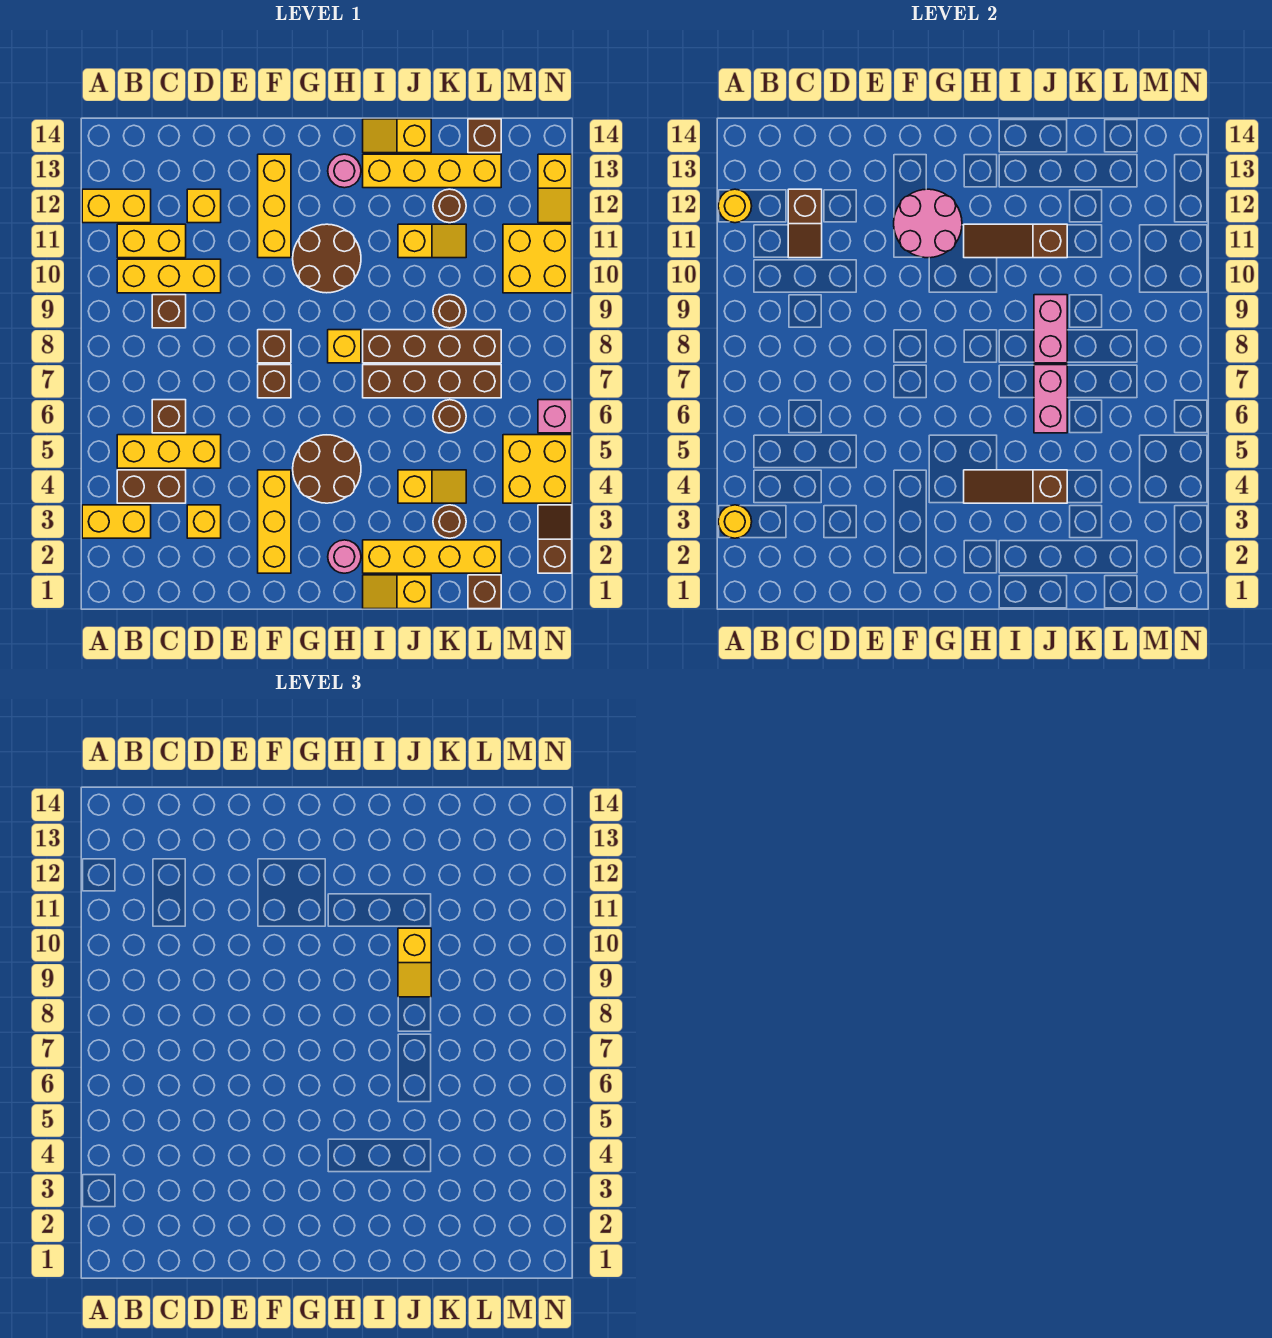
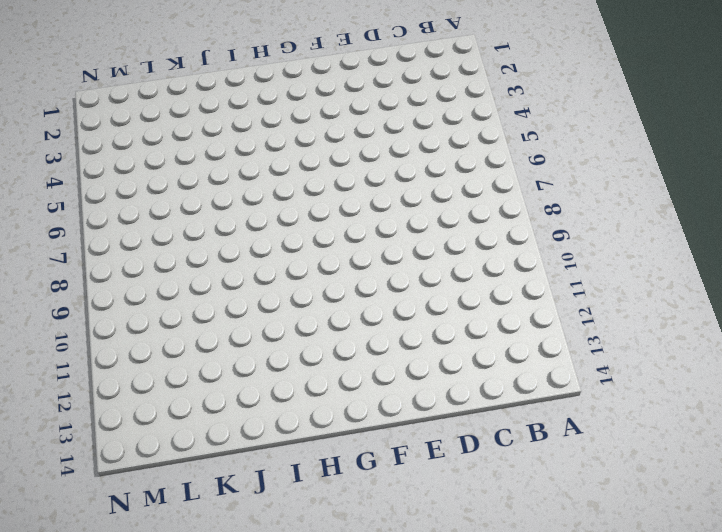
none -> yellow 1x2 brick [82,505,151,538]
none -> yellow 1x2 brick [82,189,151,223]
none -> brown 1x2 brick [117,470,186,503]
none -> yellow 1x3 brick [117,435,221,468]

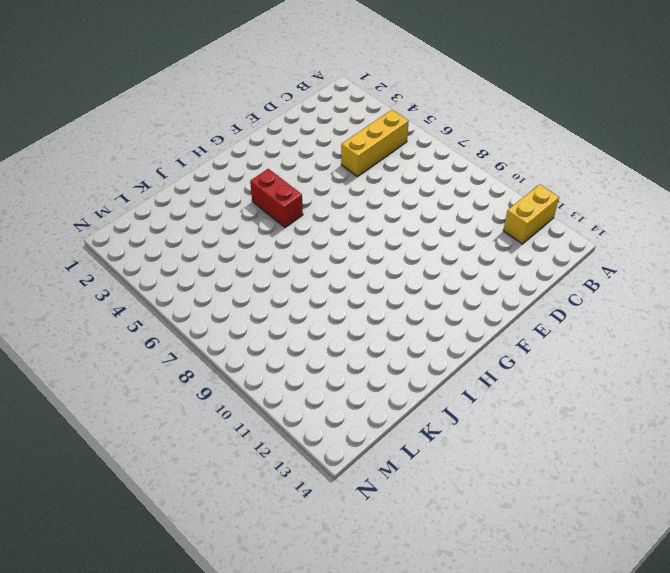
red 1x2 brick [250,169,303,227] -> brown 2x2 round brick [293,435,361,503]
none -> yellow 1x2 brick [82,505,151,538]
none -> brown 1x2 brick [117,470,186,503]
none -> yellow 1x3 brick [117,259,221,293]
none -> yellow 1x2 brick [117,224,186,258]

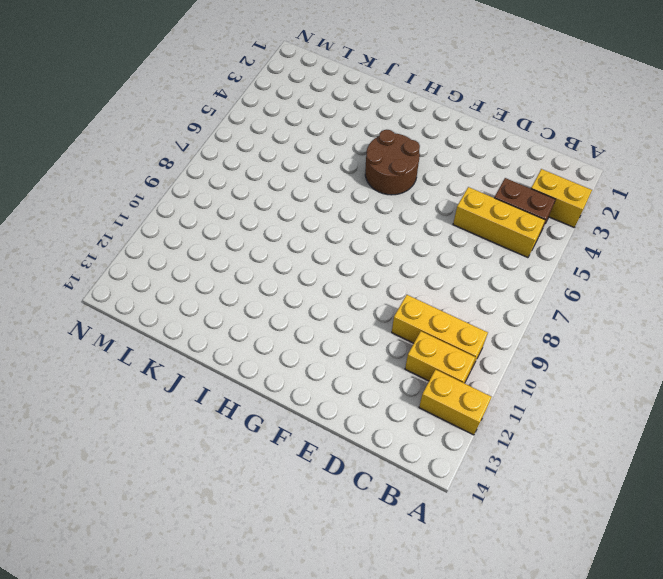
none -> brown 1x1 brick [152,400,186,433]
none -> brown 1x1 brick [152,295,186,328]
none -> yellow 1x1 brick [187,505,221,538]
none -> yellow 1x1 brick [187,189,221,223]

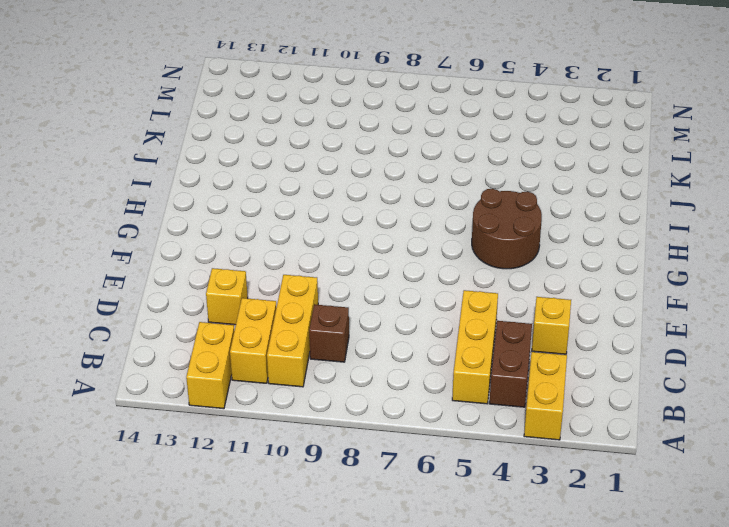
none -> brown 1x1 brick [152,400,186,433]
none -> yellow 1x3 brick [258,470,291,573]
none -> brown 1x1 brick [258,365,291,398]
none -> brown 1x1 brick [258,330,291,363]

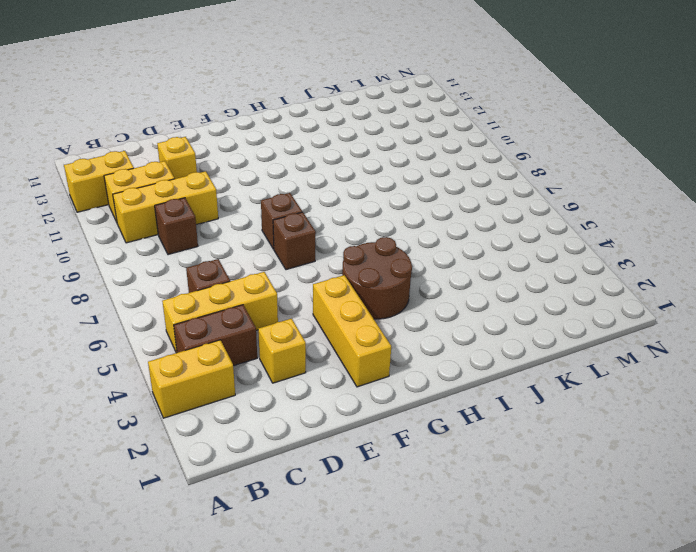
none -> yellow 1x3 brick [258,154,291,258]
none -> brown 2x2 round brick [293,224,361,293]
none -> pink 1x1 round brick [328,540,361,573]
none -> yellow 1x1 brick [328,330,361,363]

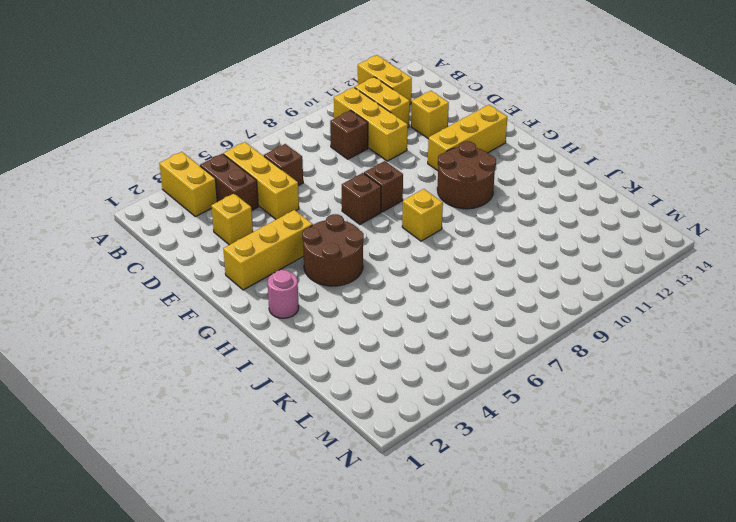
none -> pink 1x1 round brick [328,154,361,188]
none -> yellow 1x2 slope [363,575,431,609]
none -> yellow 1x4 brick [363,540,501,573]
none -> brown 1x4 brick [363,365,501,398]

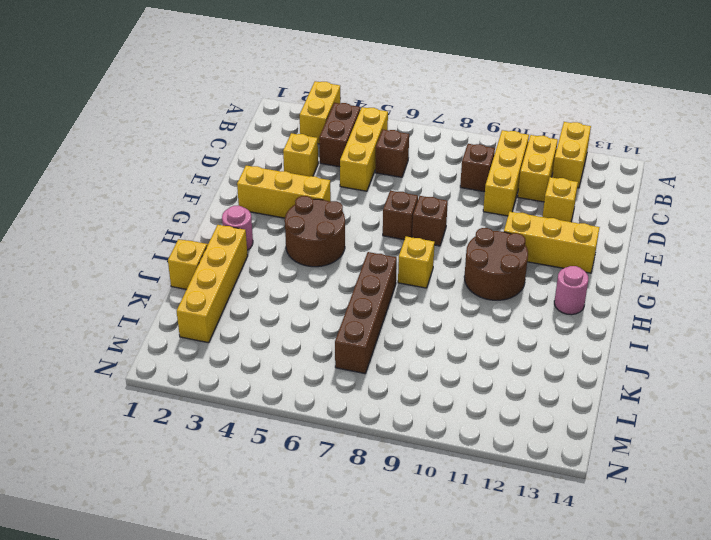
none -> brown 1x4 brick [363,330,501,363]
none -> yellow 1x4 brick [363,154,501,188]
none -> yellow 1x2 slope [363,119,431,153]
none -> yellow 1x2 slope [398,470,466,503]

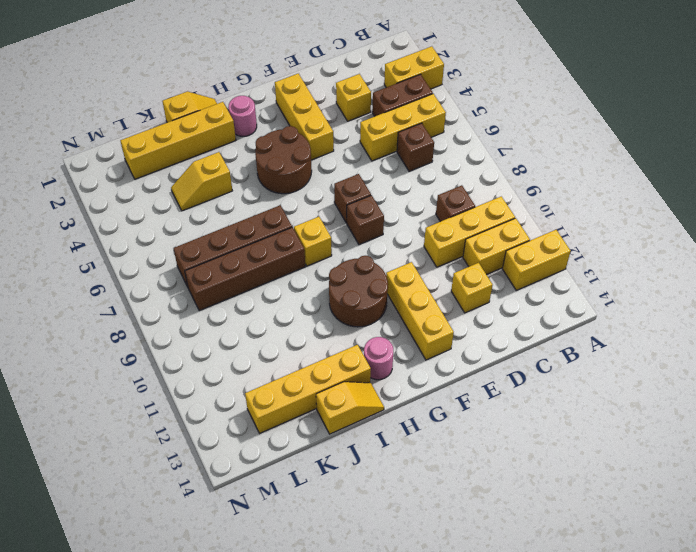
none -> yellow 1x2 slope [398,224,466,258]
none -> brown 1x1 round brick [433,505,466,538]
none -> brown 1x1 round brick [433,400,466,433]
none -> brown 1x1 round brick [433,295,466,328]

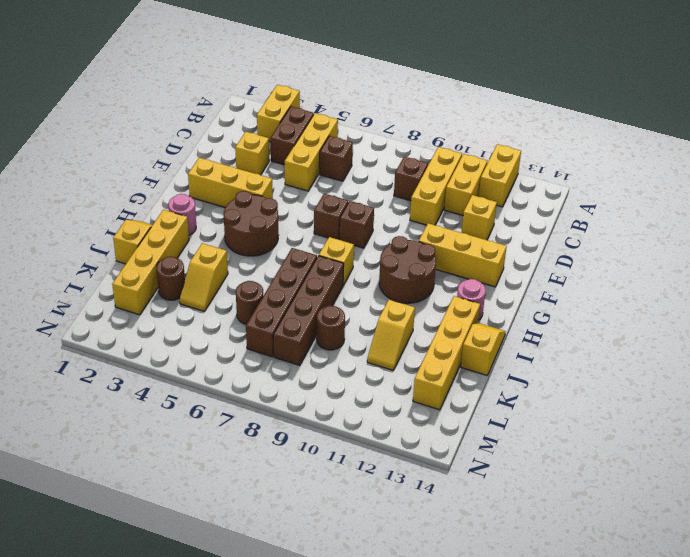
none -> brown 1x1 round brick [433,189,466,223]
none -> brown 1x1 brick [468,575,501,609]
none -> brown 1x1 brick [468,119,501,153]
none -> yellow 2x2 brick [503,435,572,503]

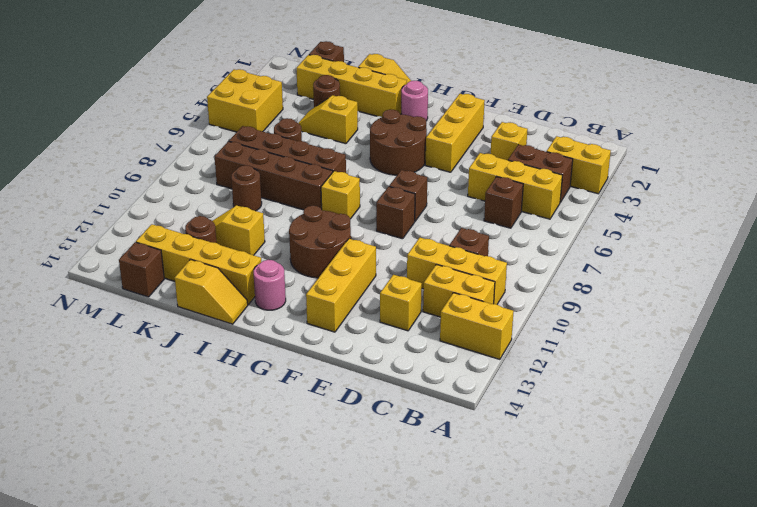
none -> yellow 2x2 brick [503,224,572,293]
none -> brown 1x2 slope [538,505,572,573]
none -> pink 1x1 brick [538,400,572,433]
none -> yellow 1x2 slope [538,154,572,223]

